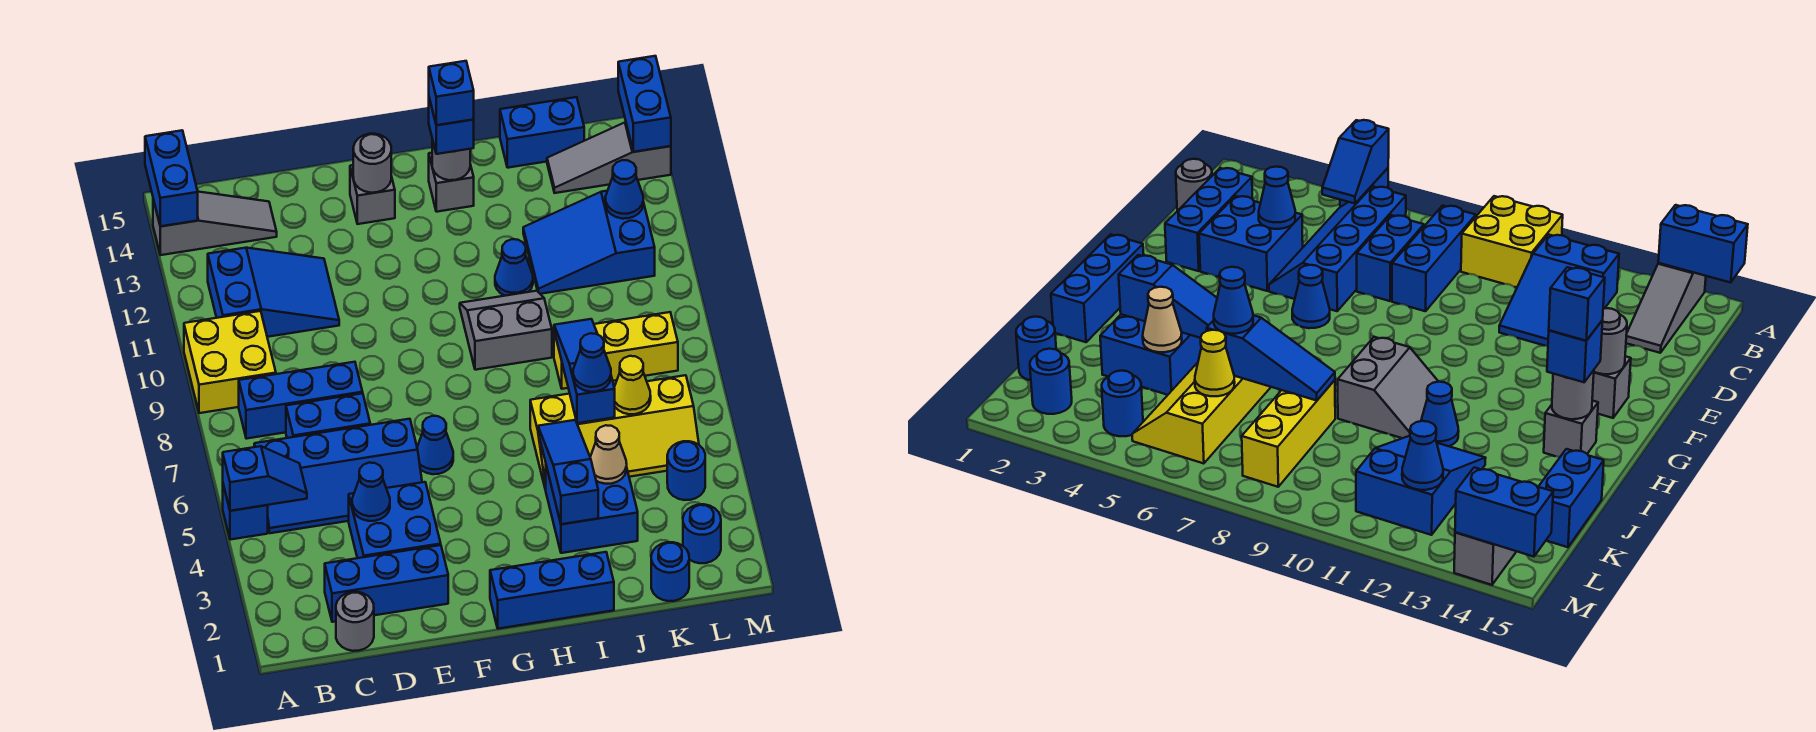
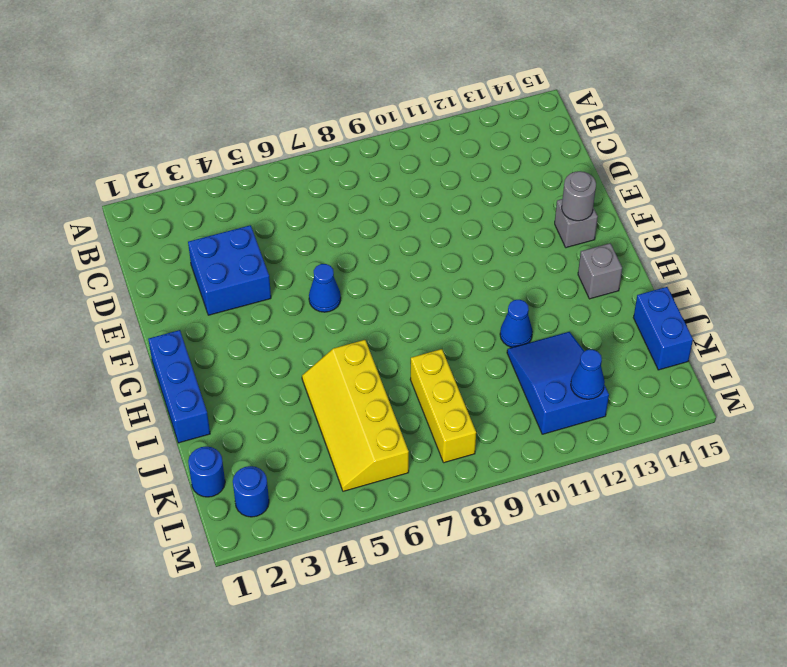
none -> blue 1x1 brick [223,485,268,540]
none -> yellow 2x2 brick [184,311,276,413]
none -> grey 1x3 slope [153,192,277,255]
none -> blue 2x4 slope [254,419,422,533]

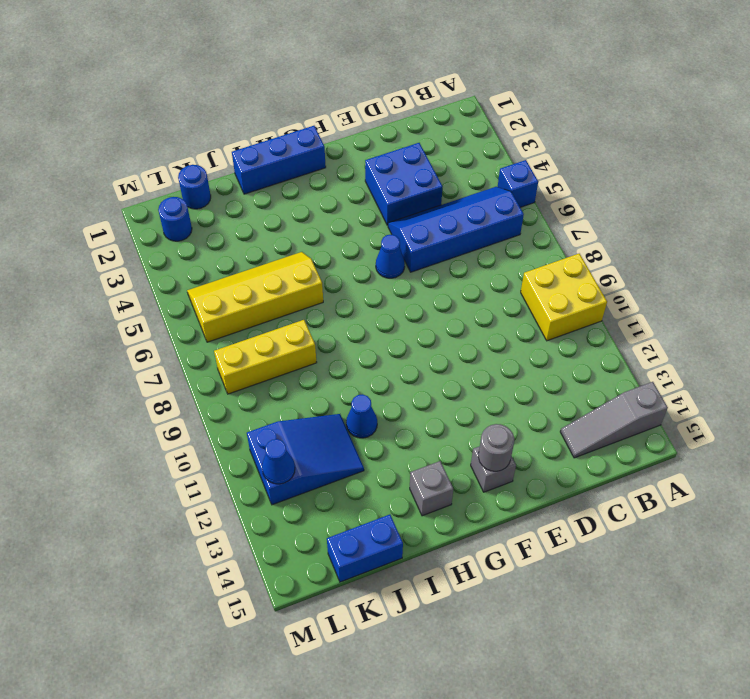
none -> blue 1x3 brick [239,362,363,439]
none -> blue 2x3 slope [208,248,339,337]
none -> grey 1x1 round brick [336,592,374,651]
none -> blue 1x3 brick [325,545,448,622]

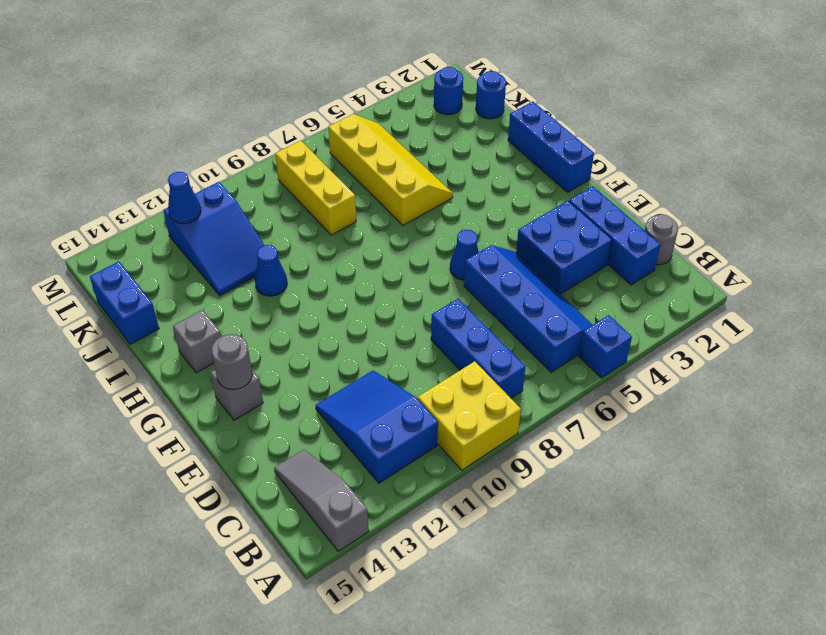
none -> blue 1x2 brick [286,393,370,438]
none -> grey 2x2 slope [460,291,552,370]
none -> blue 2x2 brick [545,456,638,553]
none -> grey 1x3 slope [547,122,671,193]

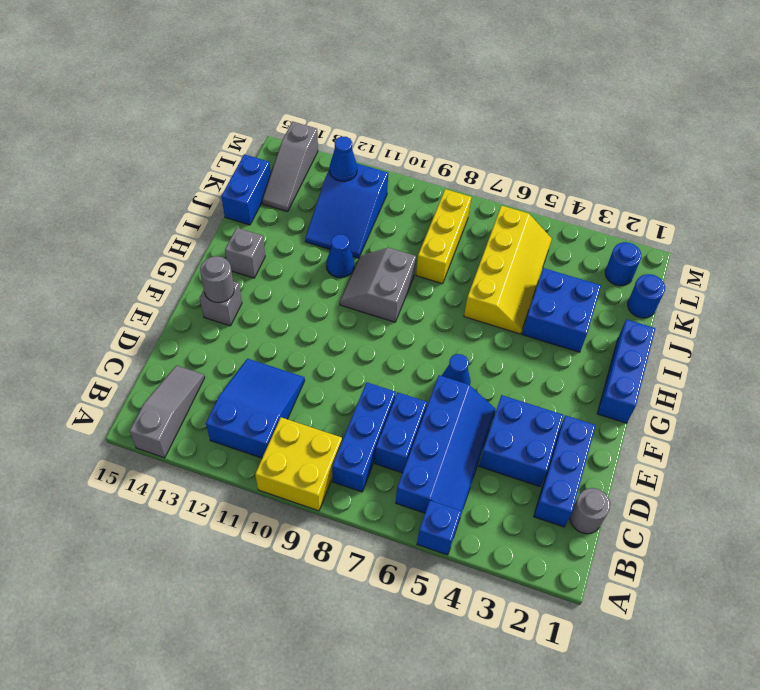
none -> blue 1x1 round brick [667,441,705,500]
none -> blue 1x2 slope [223,446,307,511]
none -> blue 1x2 brick [145,130,198,226]
none -> blue 1x1 cone [352,463,390,521]

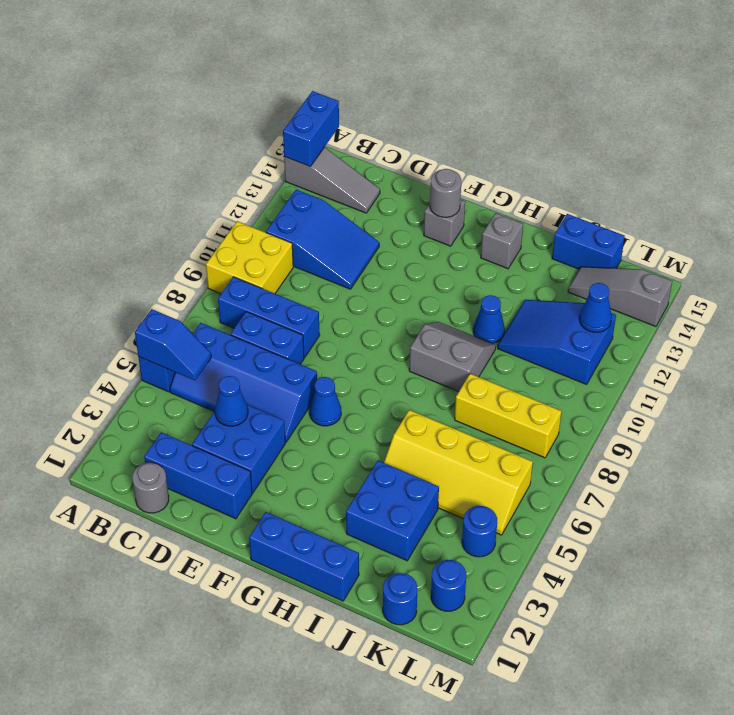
none -> grey 1x1 round brick [432,139,470,180]
none -> blue 1x3 slope [538,420,598,524]
none -> tan 1x1 cone [590,425,627,484]
none -> blue 1x3 slope [554,319,615,423]

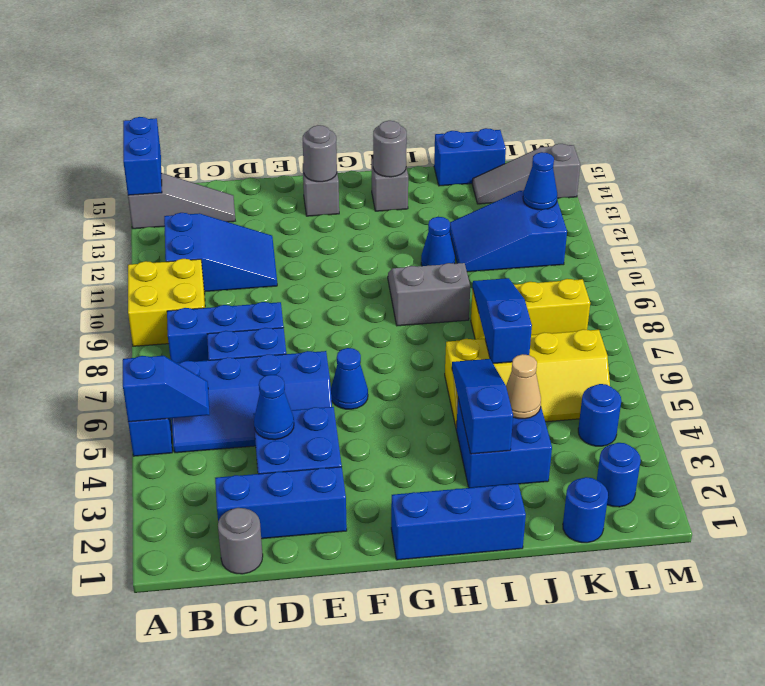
none -> yellow 1x1 cone [614,356,651,414]
none -> blue 1x2 brick [618,56,671,152]
none -> blue 1x1 brick [429,98,474,154]
none -> blue 1x1 cone [573,333,611,392]

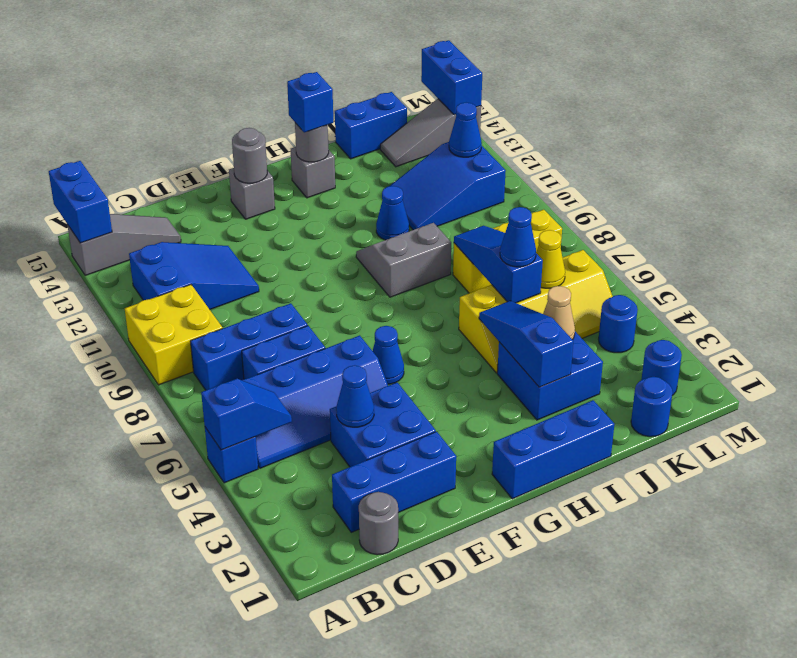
none -> blue 1x1 brick [429,61,474,125]

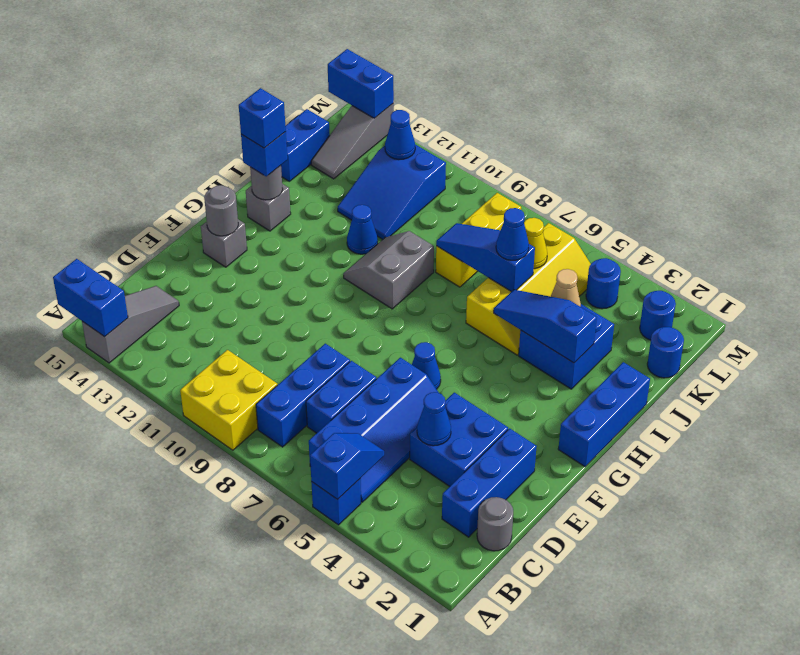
none -> blue 2x3 slope [208,248,339,337]

